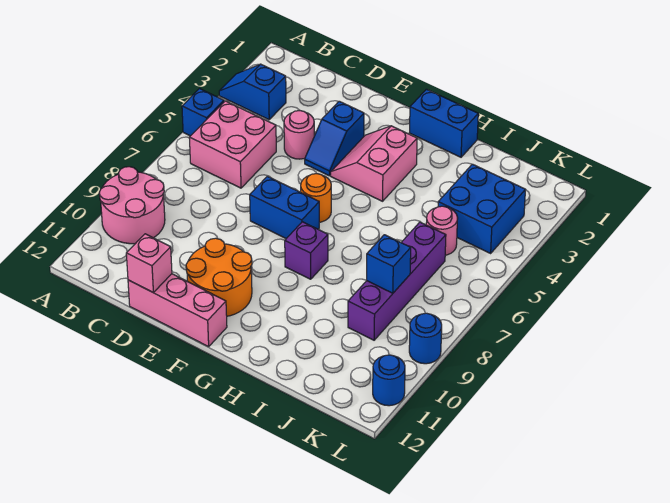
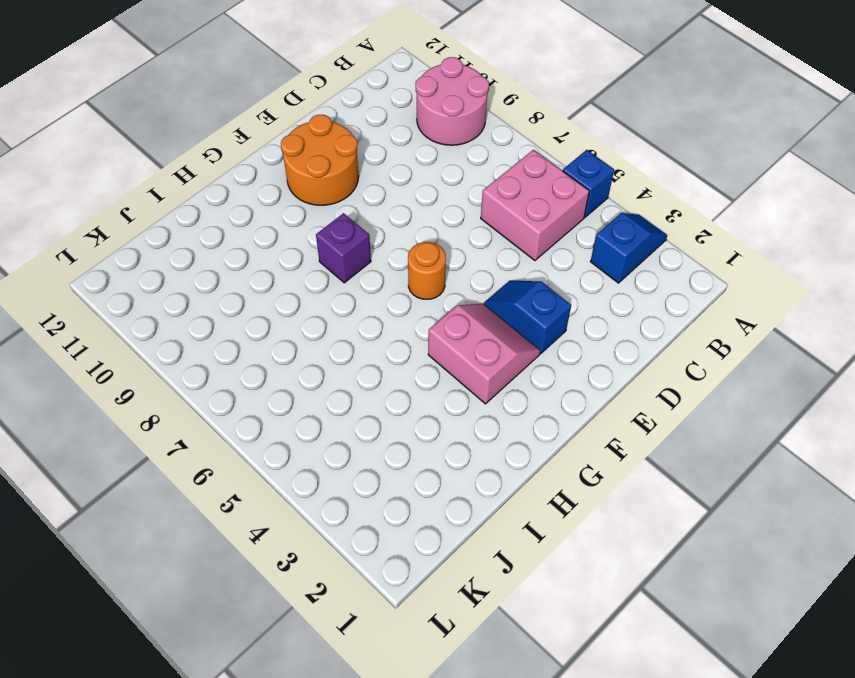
none -> pink 1x1 round brick [284,110,314,159]
none -> pink 1x3 brick [128,274,227,347]
none -> blue 1x2 brick [250,176,319,239]

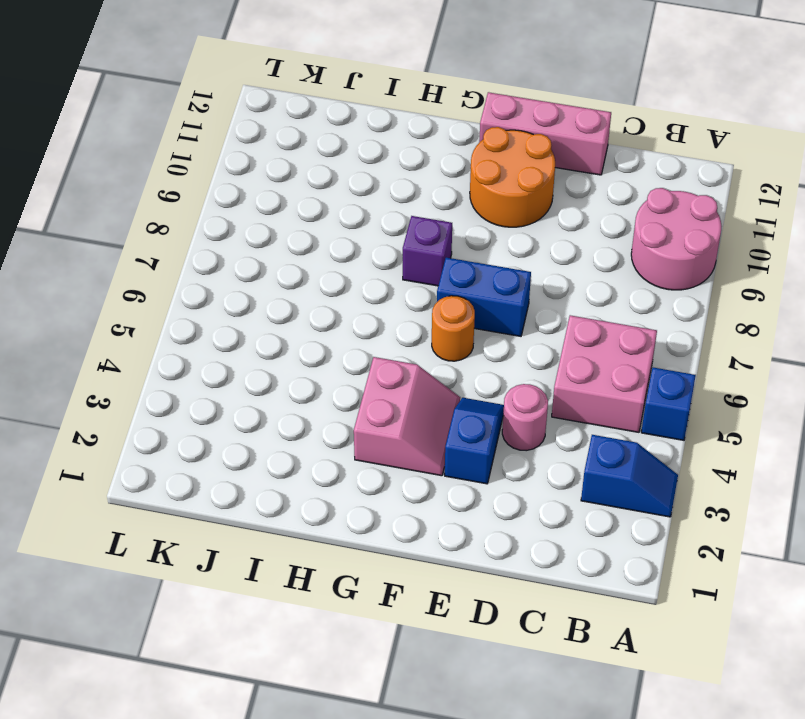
none -> blue 1x2 brick [409,89,478,157]
none -> blue 2x2 brick [438,164,526,253]
none -> pink 1x1 round brick [426,206,458,255]

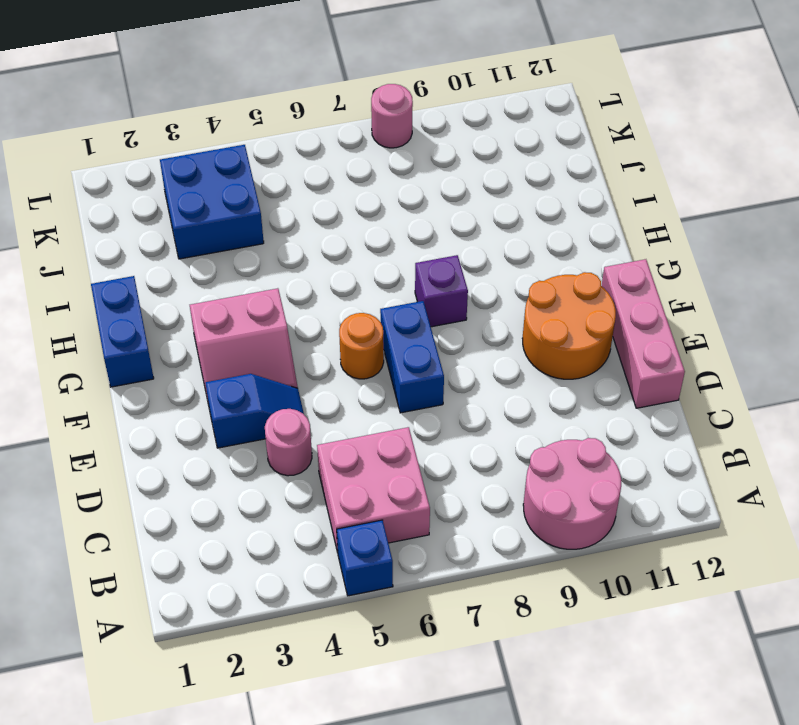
pink 1x1 round brick [371,84,413,148] -> pink 1x1 round brick moved to [426,206,458,255]
none -> blue 1x2 slope [219,64,286,120]
none -> purple 1x4 brick [348,222,446,340]
none -> blue 1x1 round brick [409,313,442,364]

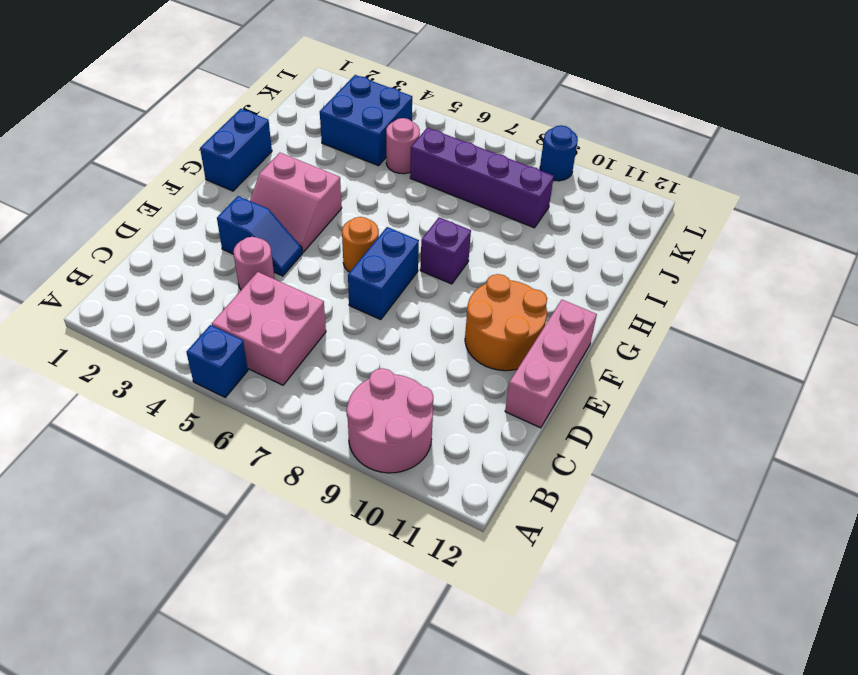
none -> blue 1x2 slope [219,64,286,120]
none -> blue 1x1 round brick [373,355,405,406]
none -> pink 1x1 brick [126,234,172,293]

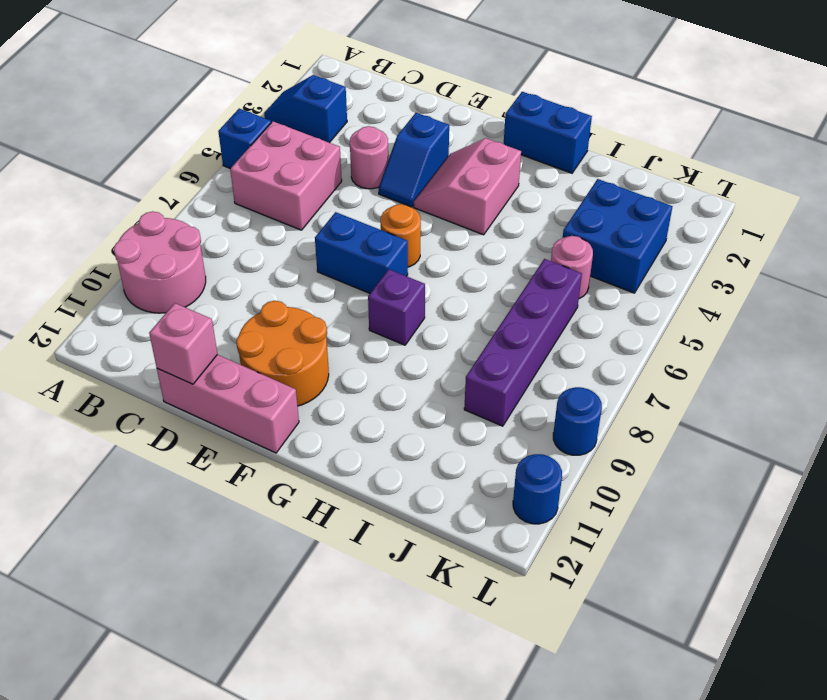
none -> blue 1x1 brick [367,235,411,293]

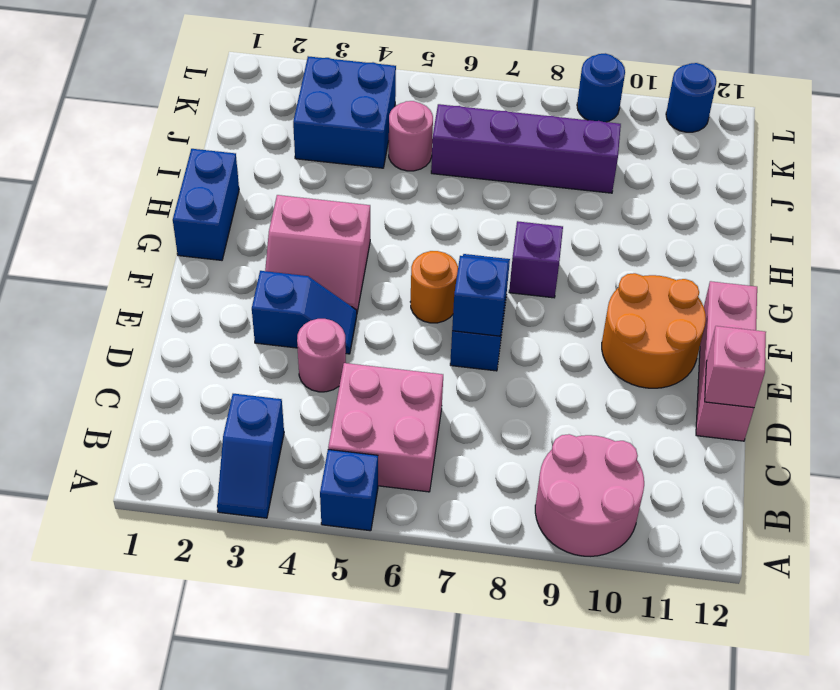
blue 1x1 brick [452,256,509,336] -> blue 1x1 brick moved to [367,235,411,293]

